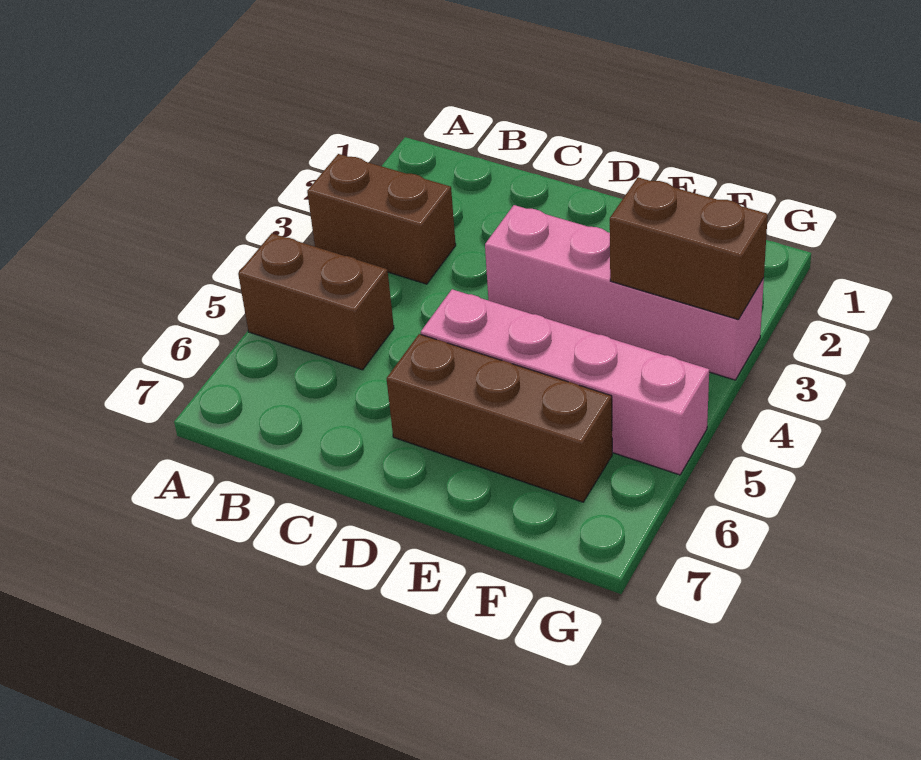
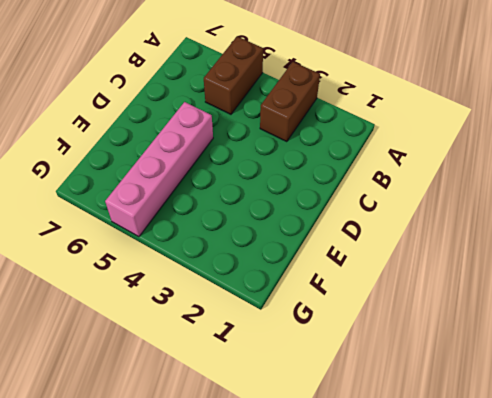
none -> pink 1x4 brick [485,205,764,380]
none -> brown 1x3 brick [387,334,612,502]

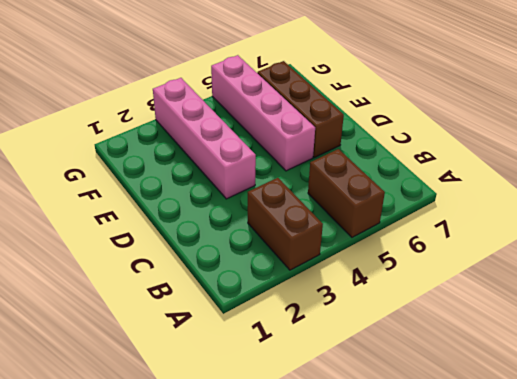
none -> brown 1x2 brick [610,177,768,320]

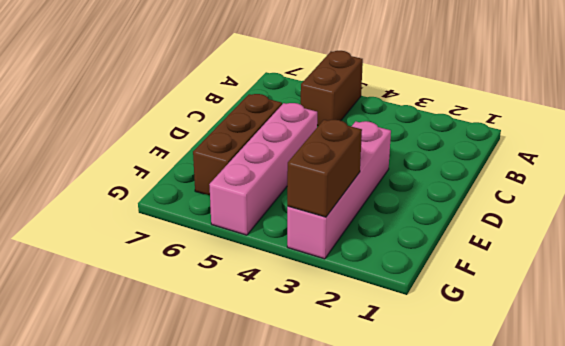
none -> brown 1x2 brick [307,154,456,284]

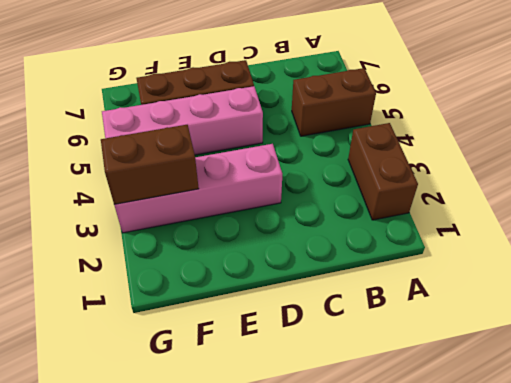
brown 1x2 brick [348,123,418,220] -> brown 1x2 brick turned to [307,154,456,284]

